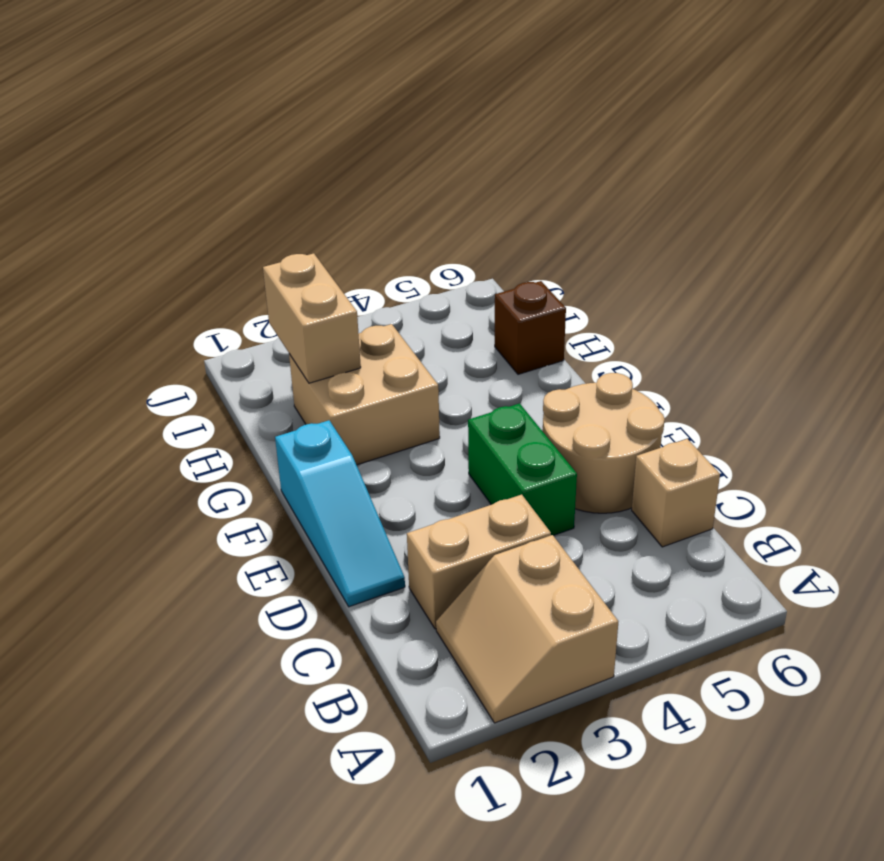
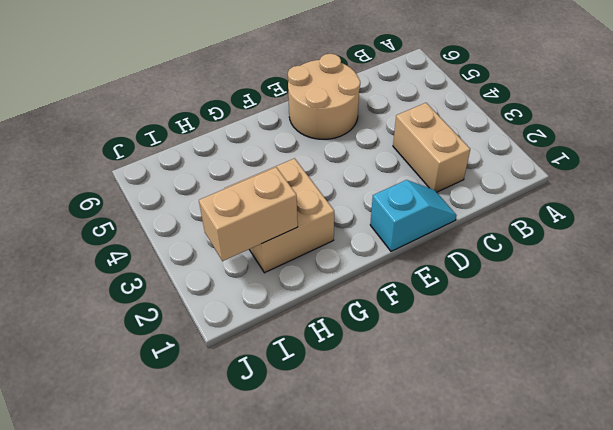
cyan 1x2 slope [370,180,457,251] -> cyan 1x3 slope [275,420,405,607]
none -> tan 2x2 slope [436,535,618,723]
none -> tan 1x1 brick [632,439,720,547]

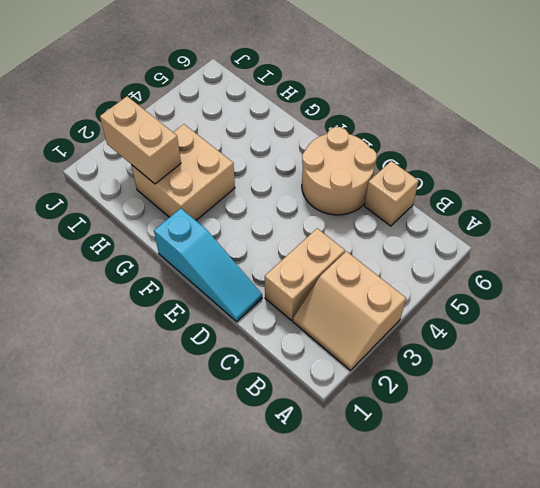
none -> green 1x2 brick [468,404,577,535]
none -> brown 1x1 brick [495,281,566,374]

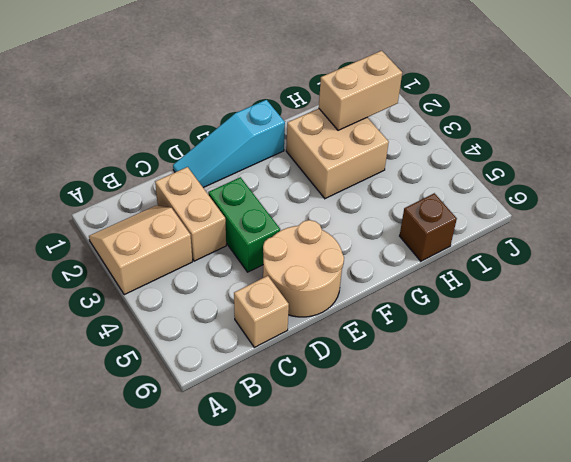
green 1x2 brick [208,177,280,272] -> green 1x2 brick turned to [468,404,577,535]

